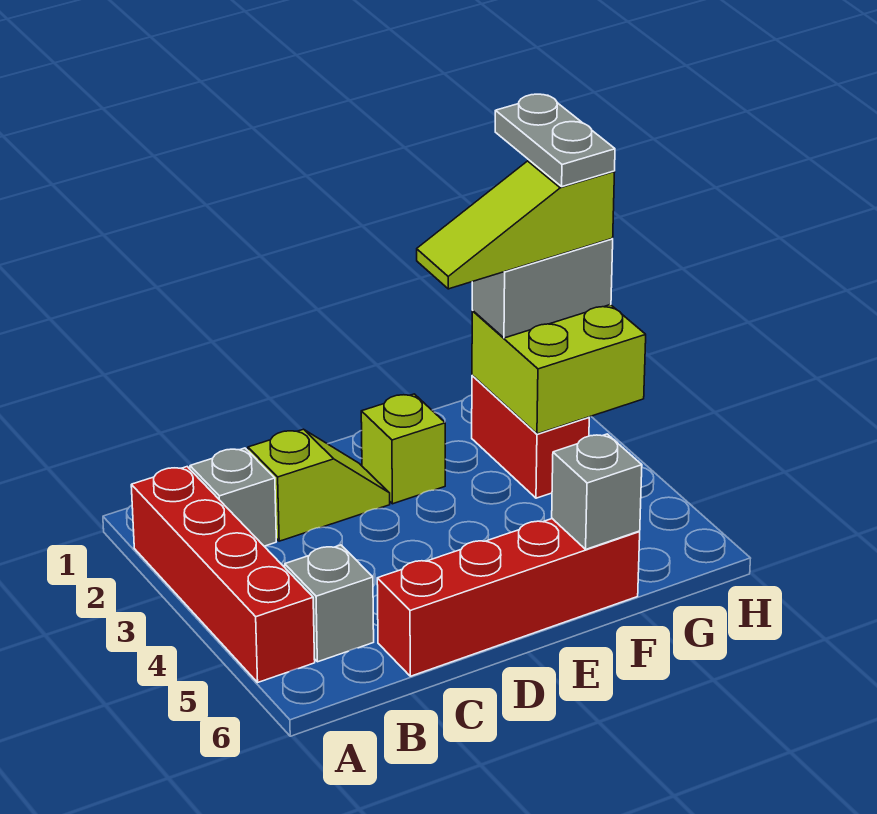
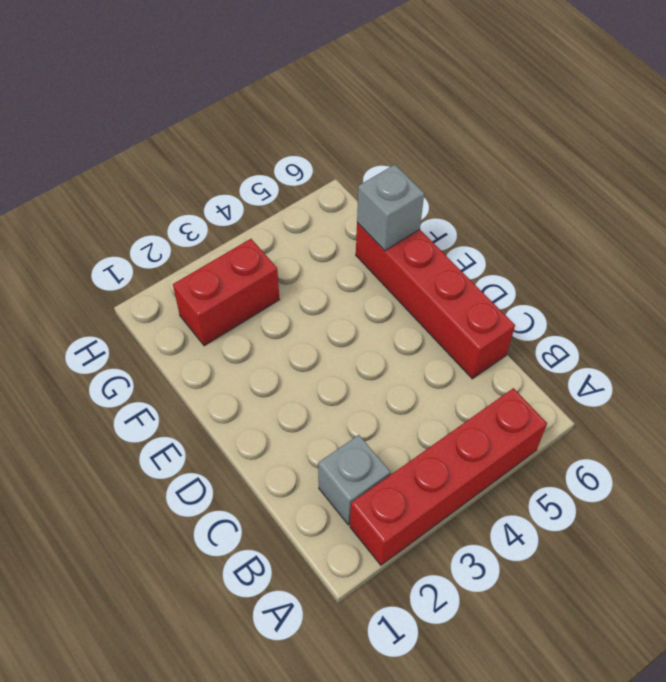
none -> grey 1x1 brick [285,545,374,662]
none -> lime 1x2 slope [248,429,390,541]
none -> lime 1x1 brick [361,394,445,504]

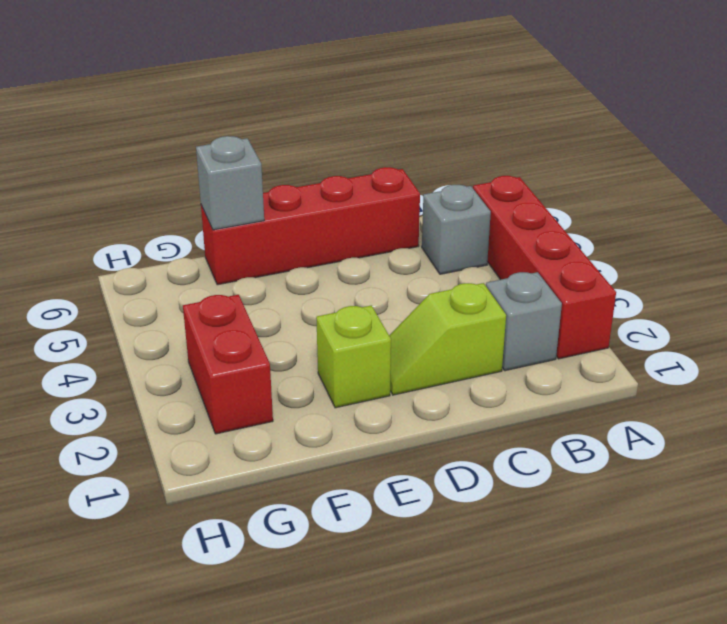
none -> lime 2x2 brick [472,305,646,434]
none -> grey 1x2 brick [472,239,613,338]
none -> lime 1x3 slope [417,160,615,289]

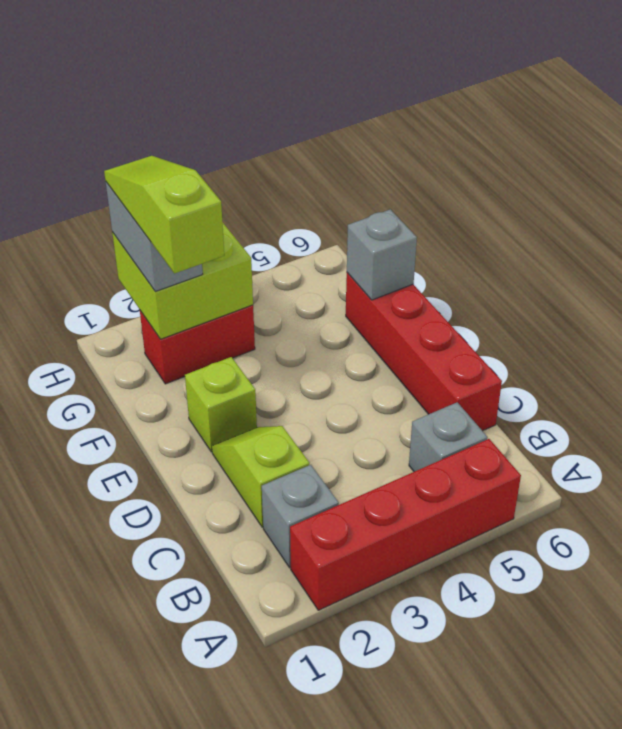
lime 1x3 slope [104,156,224,274] -> lime 1x3 slope turned to [417,160,615,289]
none -> grey 1x2 plate [495,94,615,187]

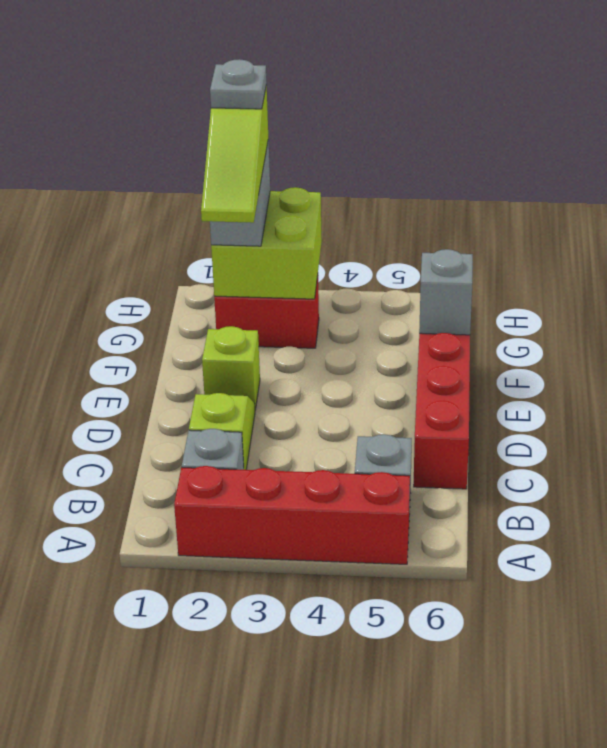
grey 1x1 plate [210,59,267,109] -> grey 1x2 plate [495,94,615,187]

